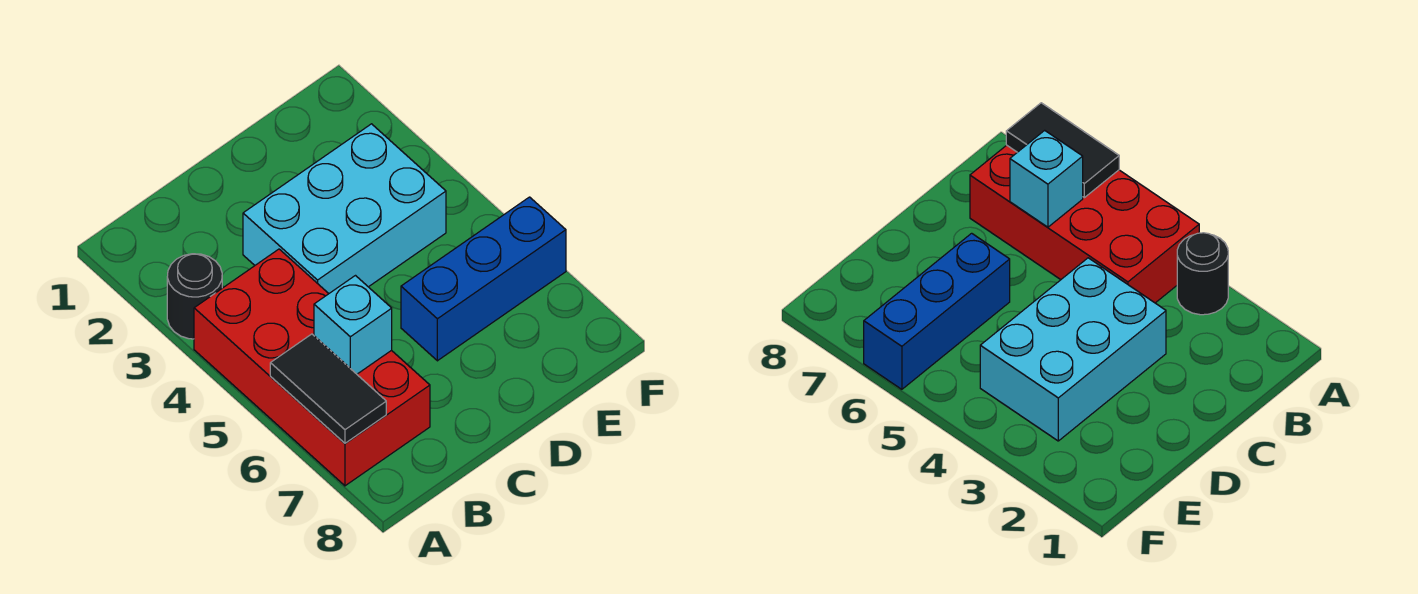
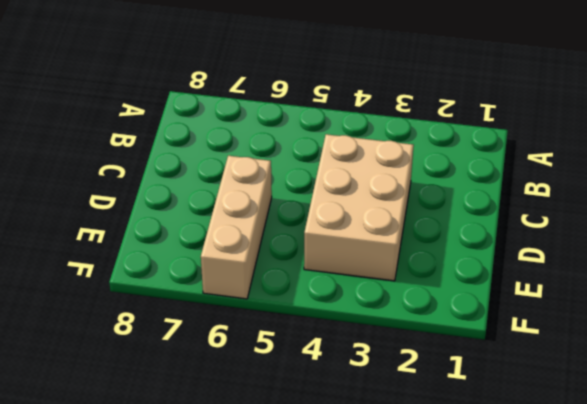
tan 2x3 brick [304,134,414,281] -> cyan 2x3 brick [243,124,446,293]
tan 1x3 brick [201,156,272,299] -> blue 1x3 brick [401,197,566,361]
none -> black 1x1 round brick [167,254,222,339]
none -> red 2x4 brick [194,249,430,486]

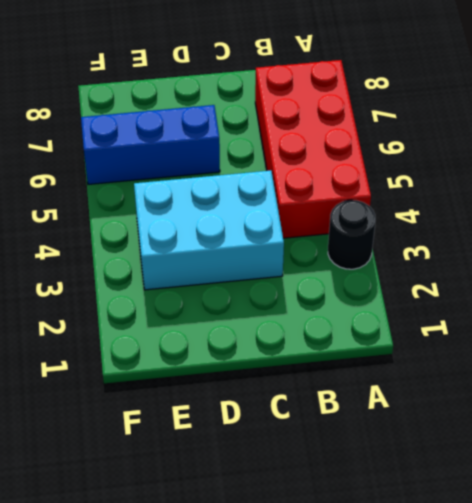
none -> black 1x2 tile [270,334,386,443]
none -> cyan 1x1 brick [314,276,392,374]

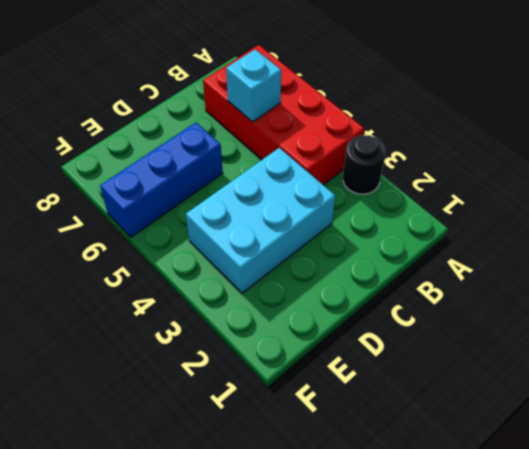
none -> black 1x2 tile [270,334,386,443]

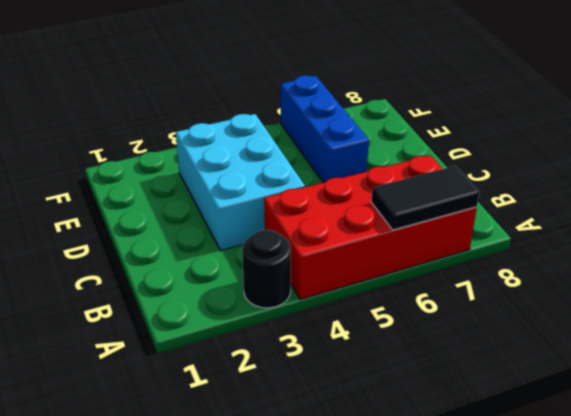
none -> cyan 1x1 brick [314,276,392,374]

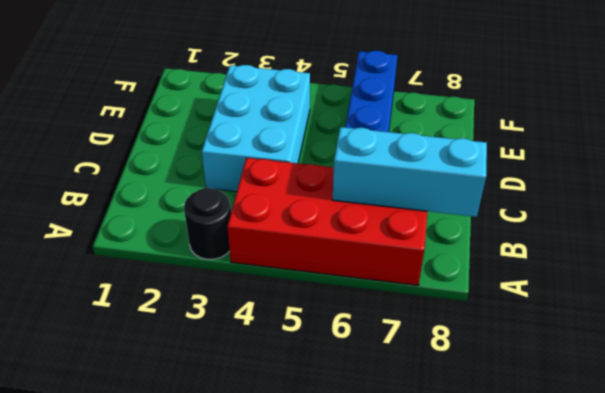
cyan 1x3 brick [333,127,487,217] -> cyan 1x1 brick [314,276,392,374]
none -> black 1x2 tile [270,334,386,443]

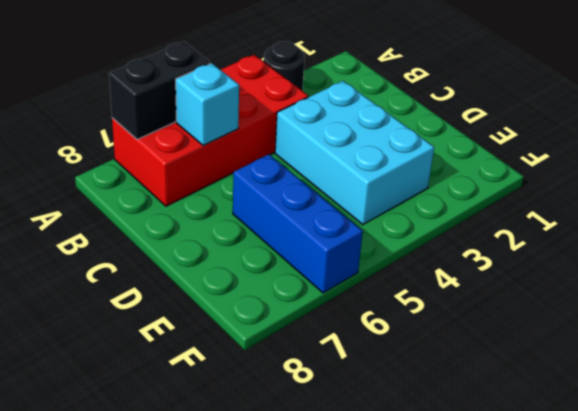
black 1x2 brick [109,41,210,139] -> black 1x2 tile [270,334,386,443]

